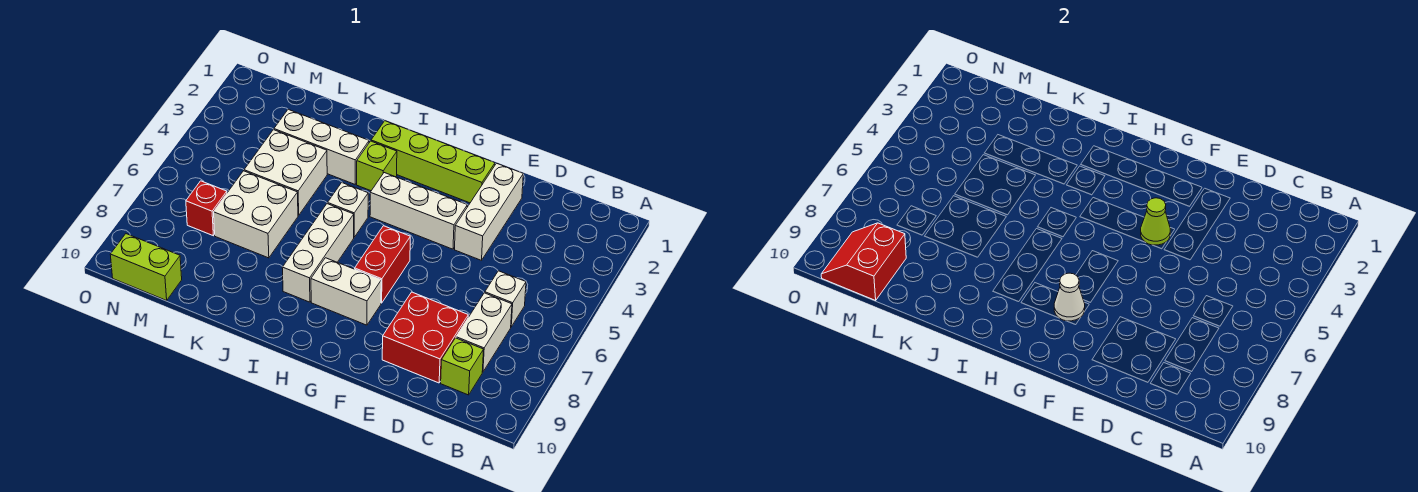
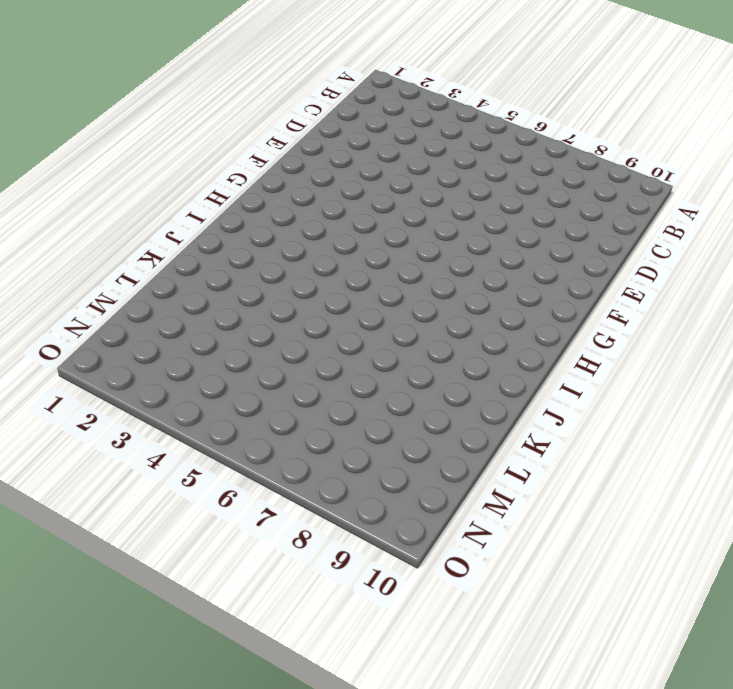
none -> white 1x1 brick [485,271,526,327]
none -> white 1x2 brick [456,293,512,372]
none -> lime 1x1 brick [441,338,484,395]

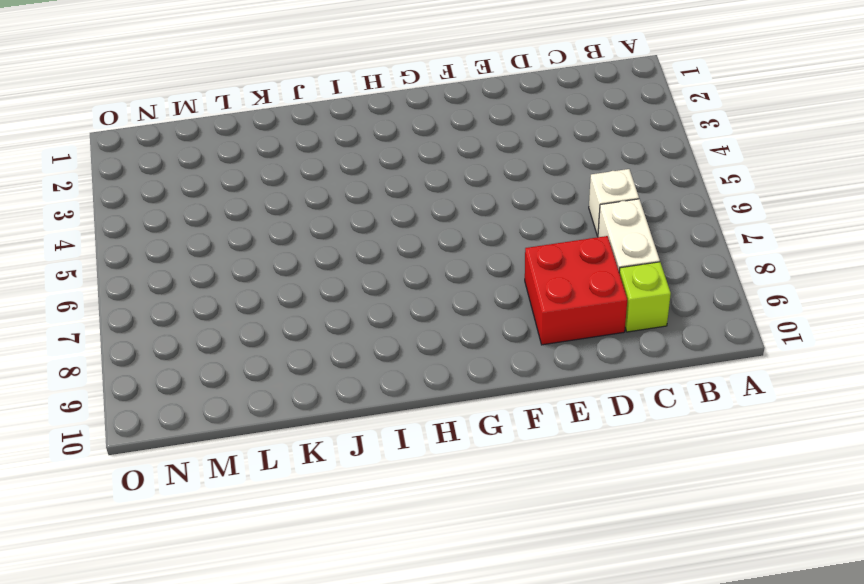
none -> white 1x3 brick [455,163,523,260]
none -> lime 1x4 brick [371,121,495,203]
none -> white 1x3 brick [370,173,467,249]

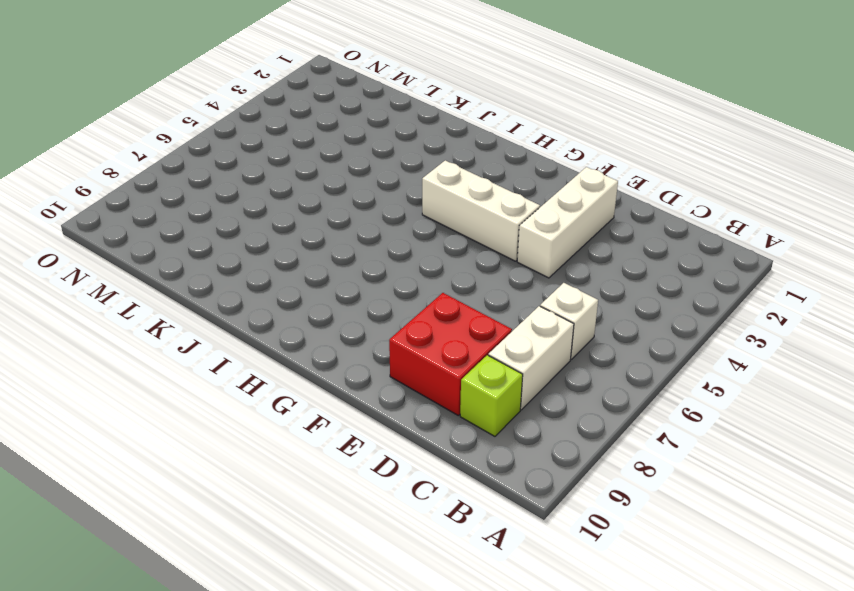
none -> lime 1x4 brick [371,121,495,203]
none -> red 1x2 brick [355,226,410,303]
none -> white 1x2 brick [311,258,381,325]

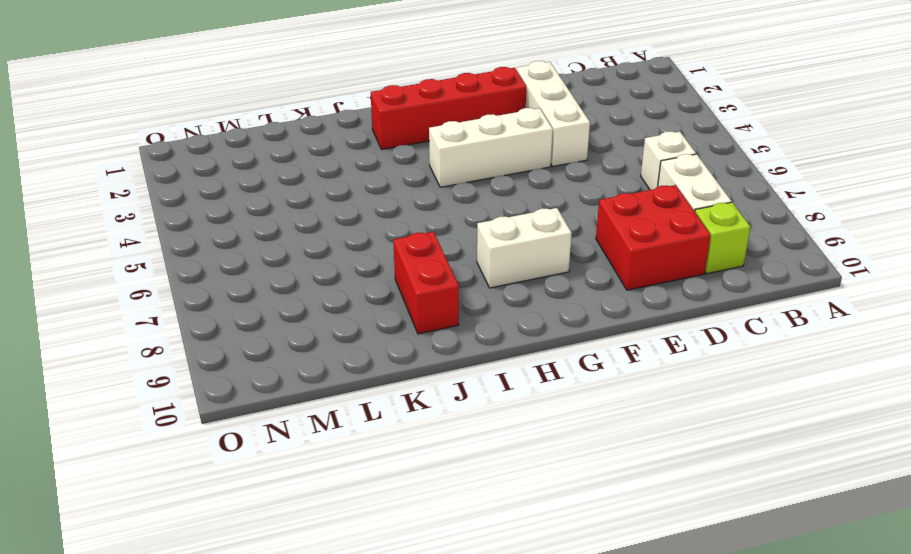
red 1x4 brick [371,67,526,149] -> lime 1x4 brick [371,121,495,203]
red 1x2 brick [393,232,459,334] -> red 1x2 brick moved to [355,226,410,303]
none -> lime 1x1 brick [357,141,397,191]
none -> white 1x1 brick [328,183,368,237]
none -> white 1x3 brick [282,204,354,302]

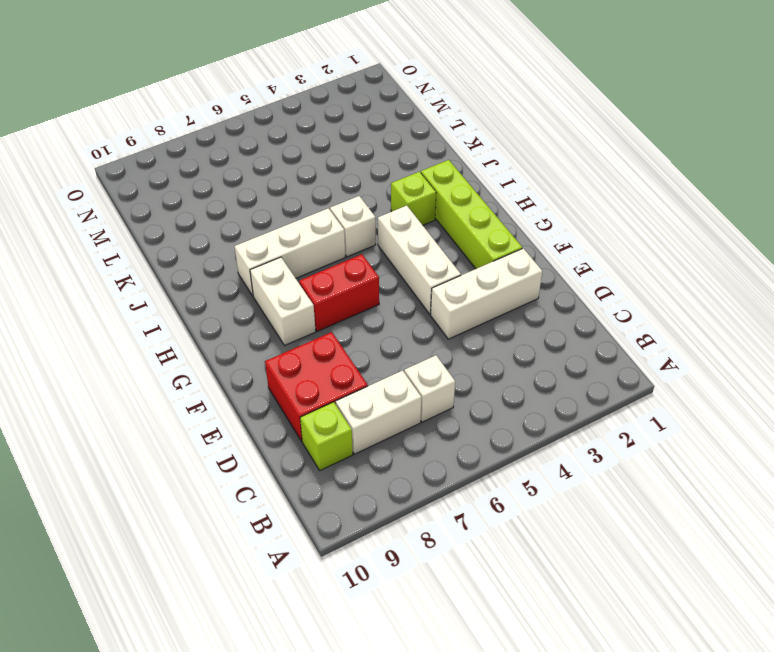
none -> white 1x3 brick [274,109,369,184]
none -> white 2x2 brick [244,130,327,215]
none -> white 2x2 brick [214,171,298,258]

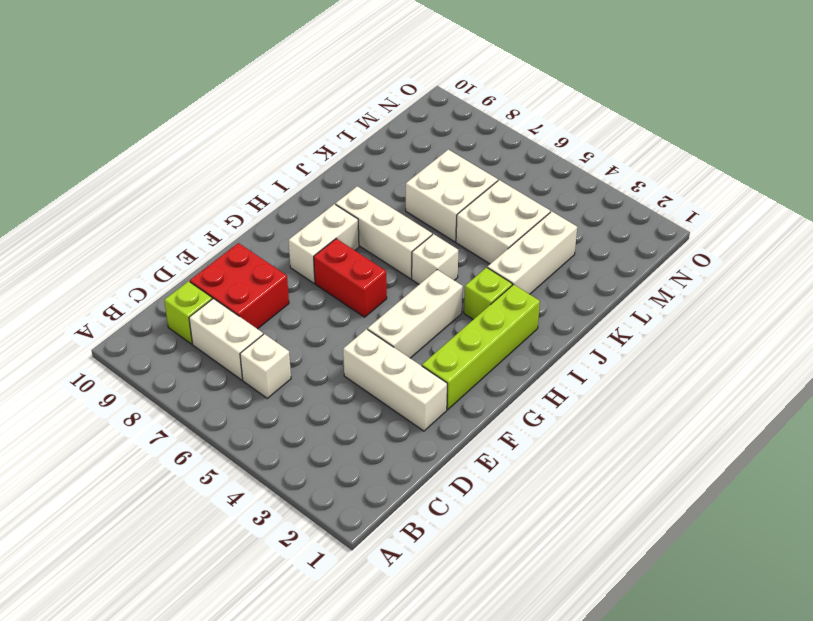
none -> red 1x1 brick [186,181,227,236]
none -> lime 1x2 brick [110,234,182,300]
none -> lime 1x1 cone [1141,198,1170,245]

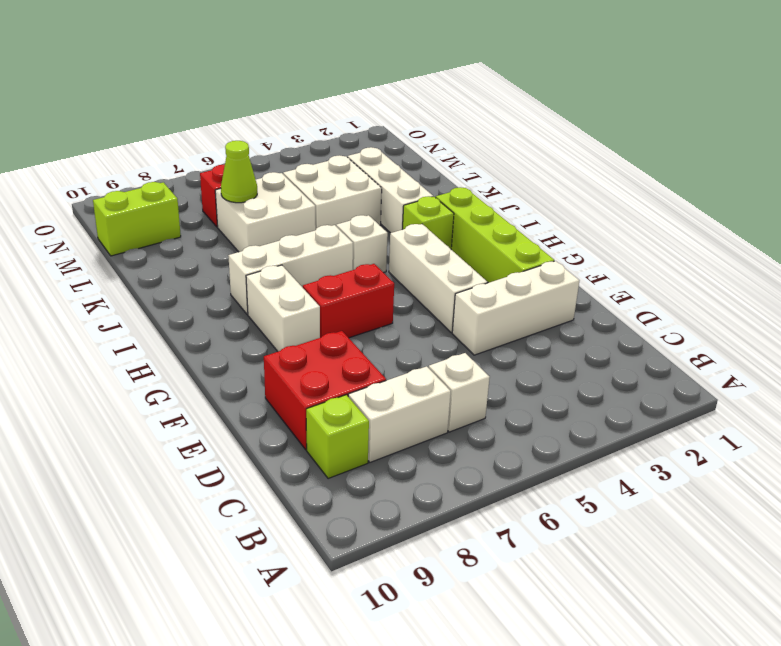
lime 1x1 cone [221,141,257,203] -> lime 1x1 cone moved to [1141,198,1170,245]
lime 1x2 brick [93,182,181,256] -> lime 1x2 brick turned to [110,234,182,300]
none -> white 1x1 cone [1054,273,1085,321]
none -> red 2x2 slope [821,223,906,300]

